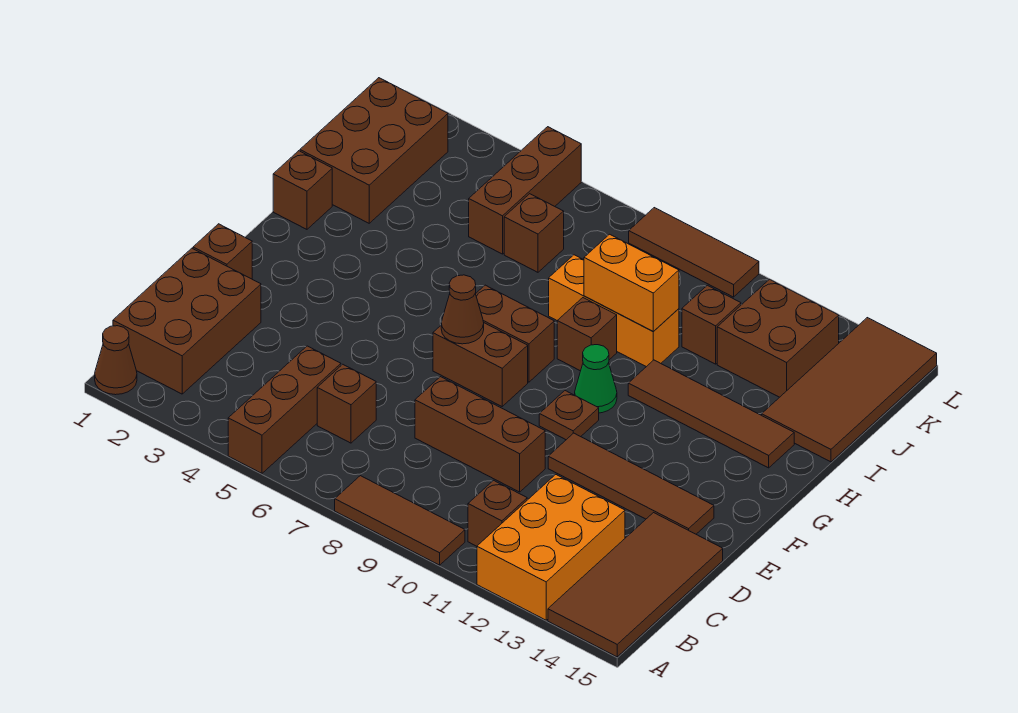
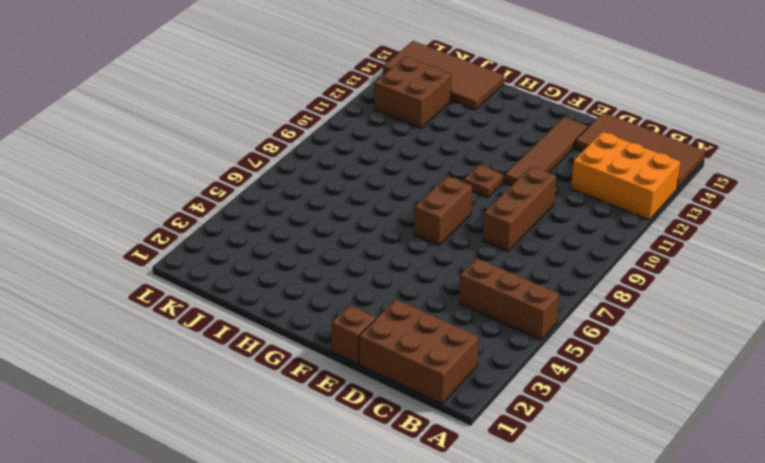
none -> brown 1x1 cone [95,326,137,395]
none -> brown 1x3 tile [335,476,465,565]
none -> brown 1x1 brick [468,480,527,546]

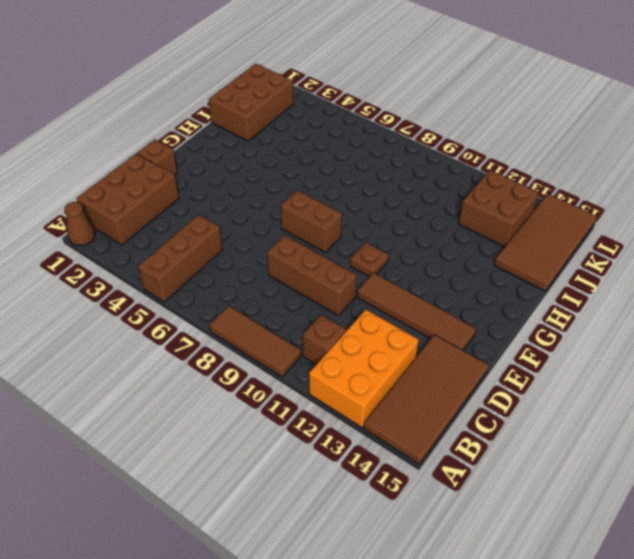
none -> brown 1x1 brick [317,364,376,443]
none -> brown 1x2 brick [476,285,554,382]
none -> green 1x1 cone [575,345,617,413]

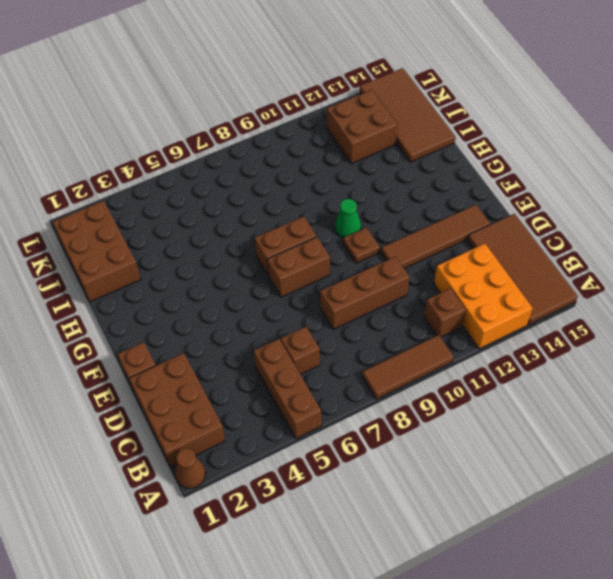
none -> brown 1x1 brick [273,151,332,229]
none -> brown 1x1 brick [557,298,617,371]
none -> brown 1x4 tile [628,360,794,468]

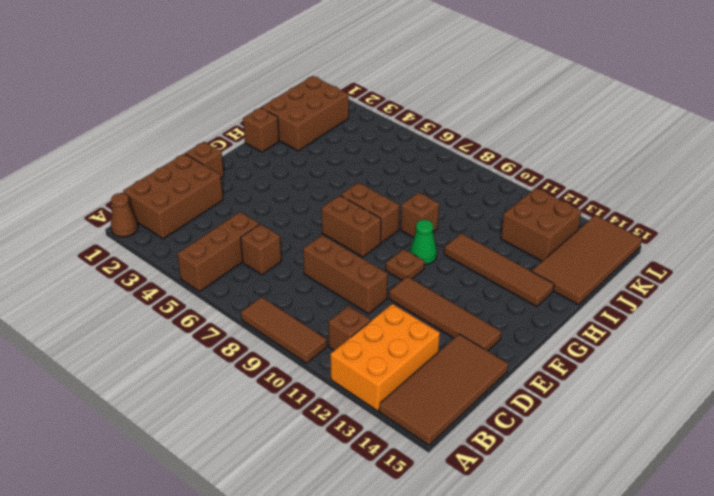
none -> orange 1x3 brick [549,255,679,367]
none -> brown 1x3 brick [469,127,581,254]
none -> brown 1x1 brick [504,194,564,272]

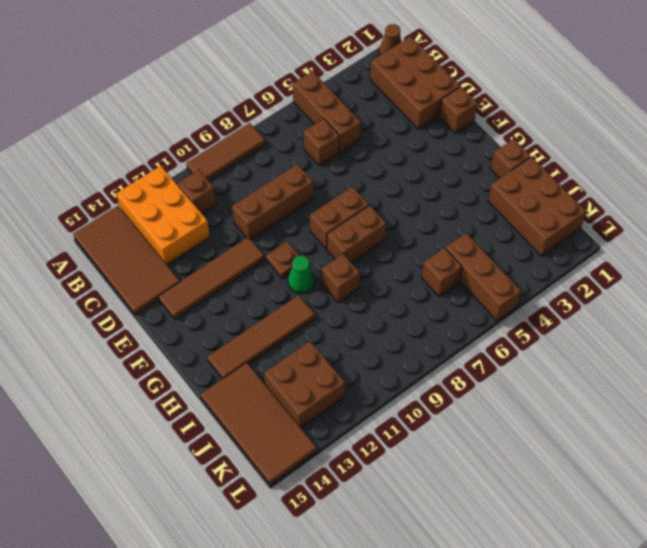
none -> orange 1x3 brick [549,255,679,367]
none -> brown 1x1 brick [682,285,741,364]
none -> brown 1x3 tile [629,208,759,297]

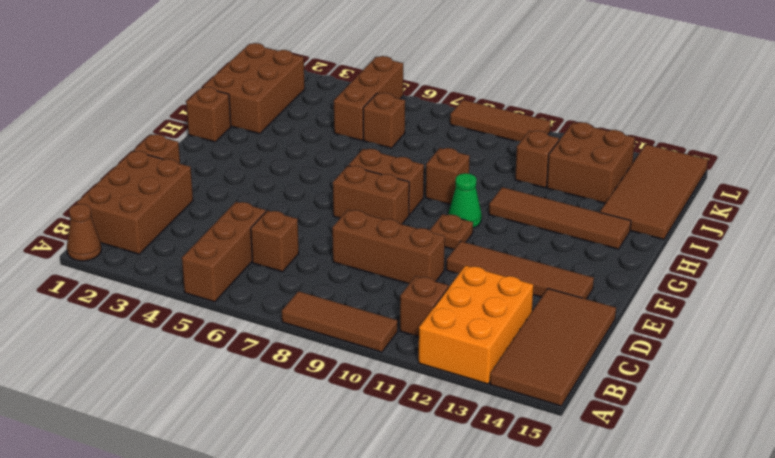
none -> orange 1x3 brick [549,255,679,367]
none -> brown 1x1 cone [441,275,484,344]
none -> orange 1x2 brick [584,234,679,331]

